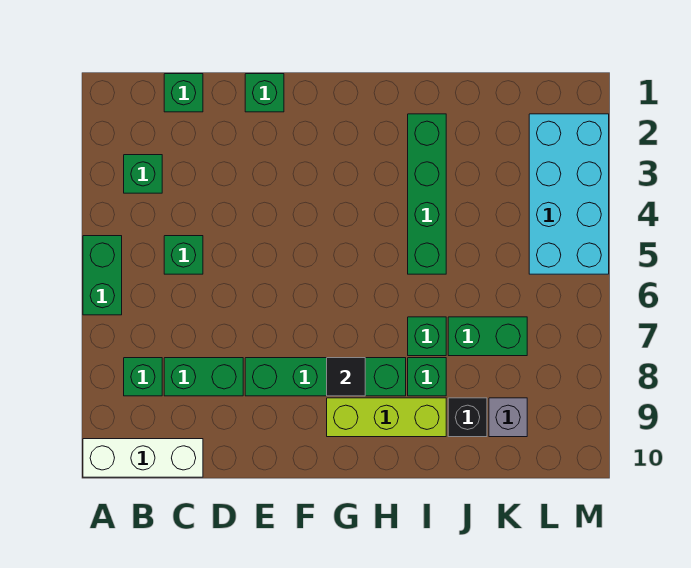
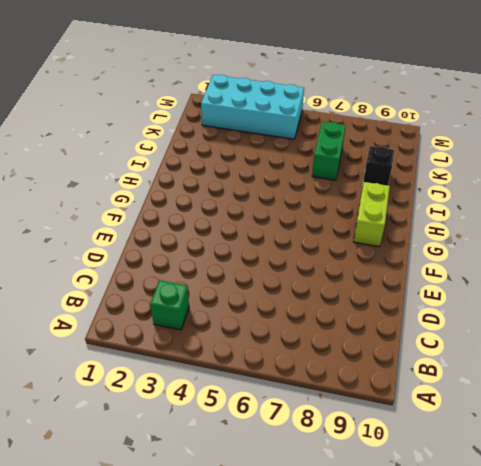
lime 1x2 brick [354,182,390,247] -> lime 1x3 brick [327,398,446,437]
none -> green 1x2 brick [83,236,122,315]
none -> white 1x3 brick [83,439,203,477]
none -> green 1x1 brick [124,358,162,396]

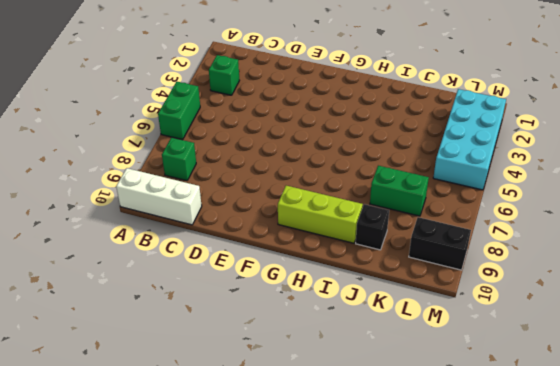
black 1x2 brick [409,217,471,270] -> none
none -> green 1x1 brick [164,74,203,112]
none -> green 1x1 brick [164,236,203,274]
none -> green 1x2 brick [164,358,243,396]

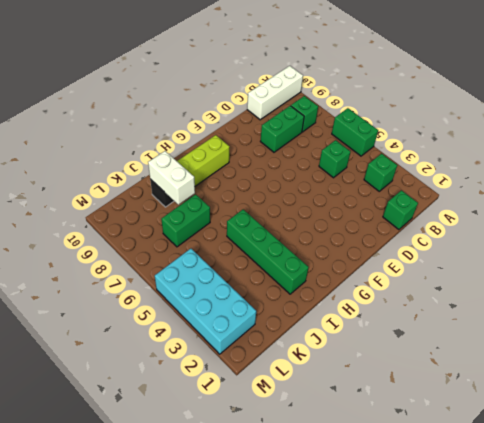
white 1x2 brick [148,151,195,205] -> none
none -> green 1x1 brick [245,74,284,112]
none -> green 1x4 brick [245,358,406,396]
none -> green 1x1 brick [408,317,446,356]

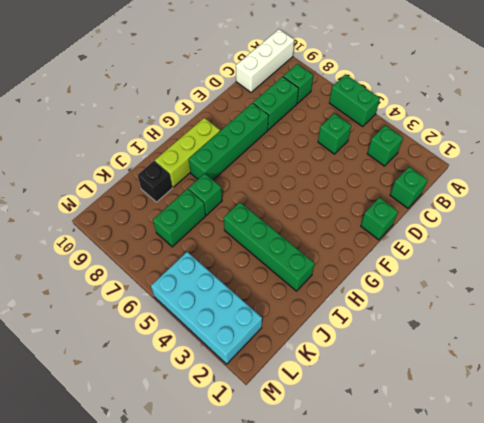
none -> green 1x1 brick [408,358,446,396]
none -> grey 1x1 brick [489,398,527,437]
none -> black 1x1 tile [327,358,365,396]

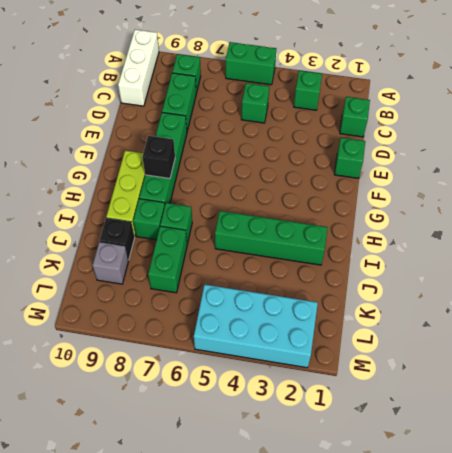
black 1x1 brick [142,136,175,178] -> black 1x1 tile [327,358,365,396]

